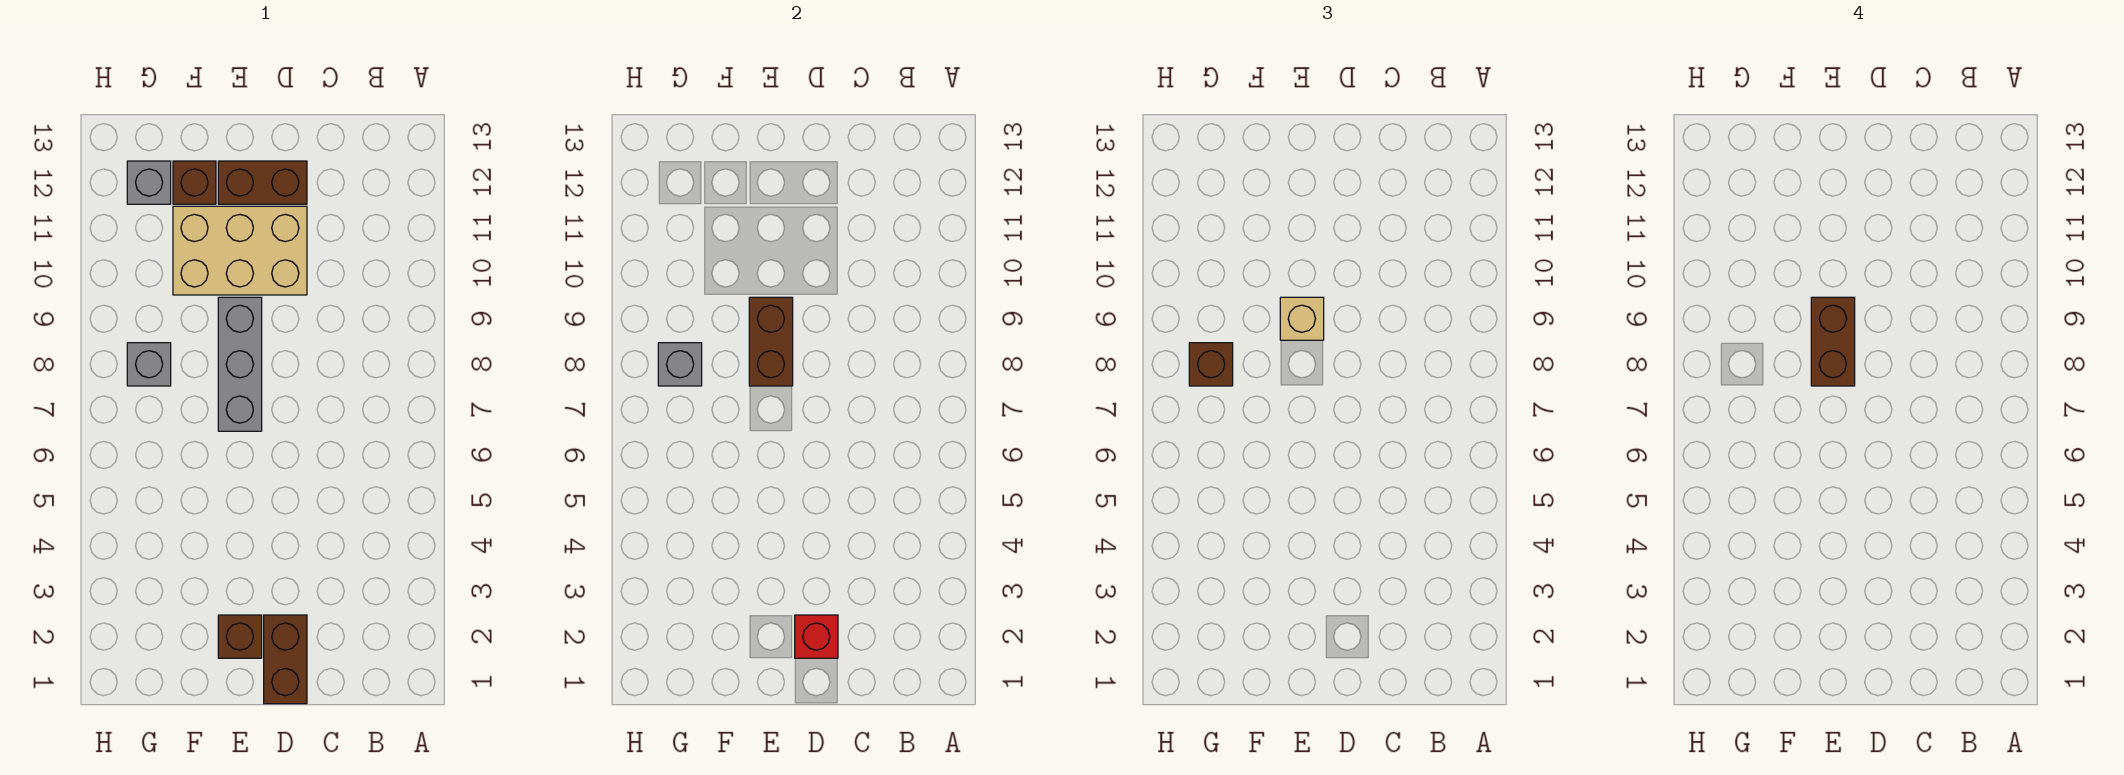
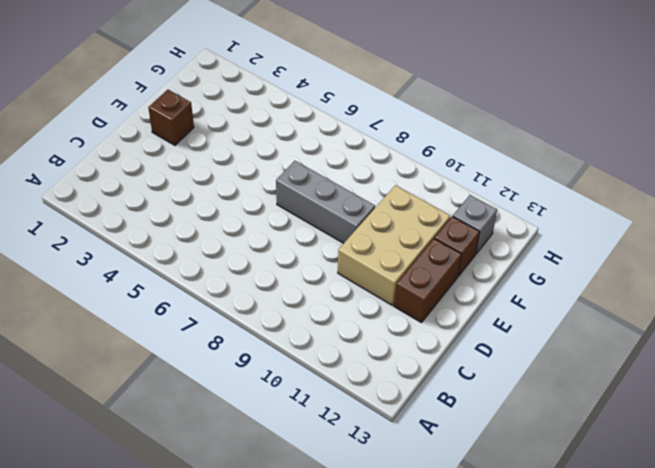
none -> brown 1x2 brick [264,615,307,704]
none -> grey 1x1 brick [127,343,171,386]
none -> red 1x1 brick [795,615,838,658]

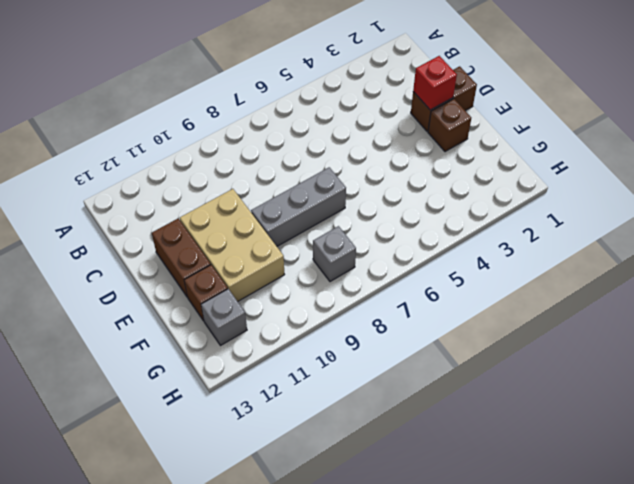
none -> brown 1x2 brick [749,297,793,386]
none -> grey 1x1 brick [658,343,702,386]
none -> tan 1x1 brick [1280,297,1324,340]

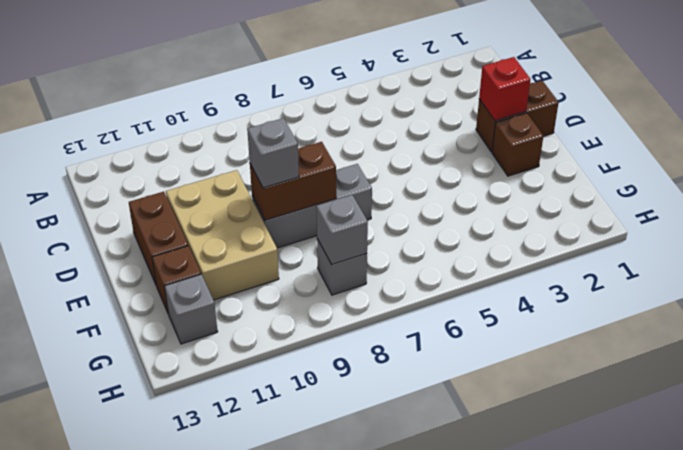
grey 1x1 brick [247,118,299,188] -> tan 1x1 brick [1280,297,1324,340]
none -> brown 1x1 brick [1189,343,1233,386]
none -> brown 1x2 brick [1811,297,1855,386]

